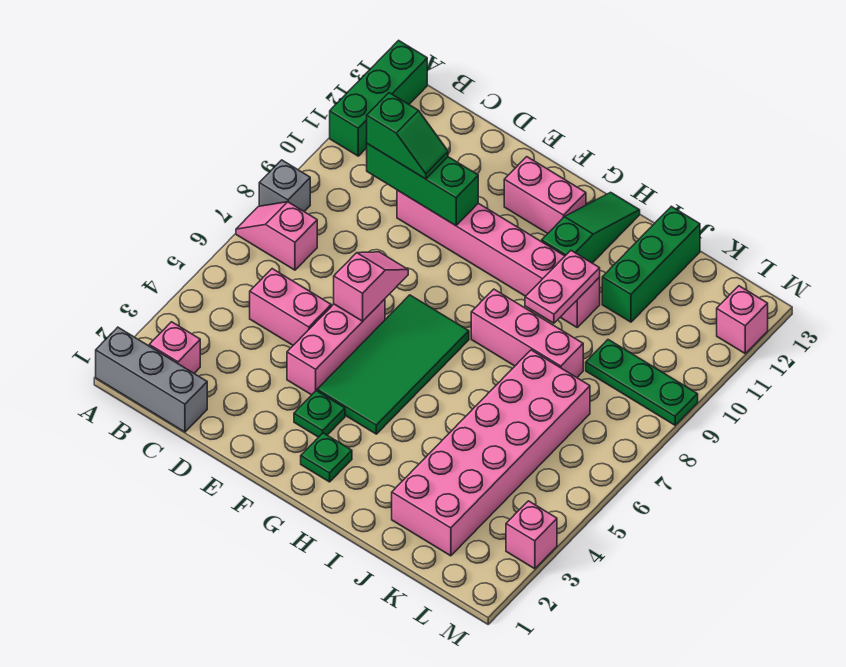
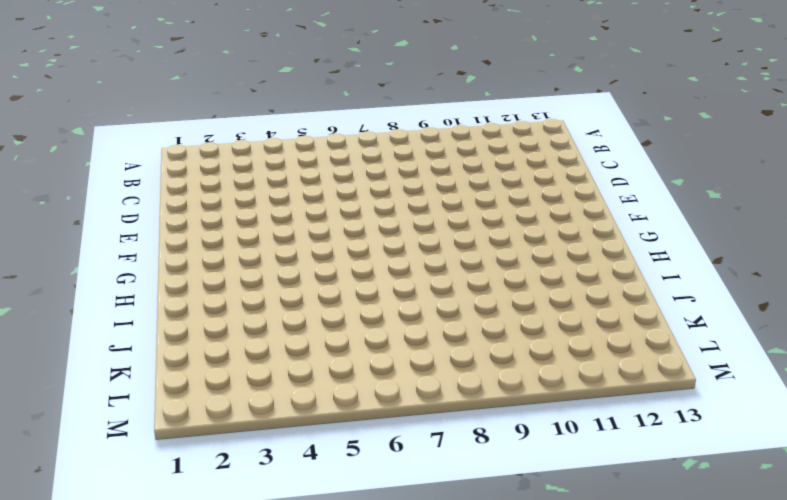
none -> grey 1x3 brick [96,327,207,432]
none -> pink 1x2 slope [236,202,317,270]
none -> grey 1x1 brick [259,160,310,211]

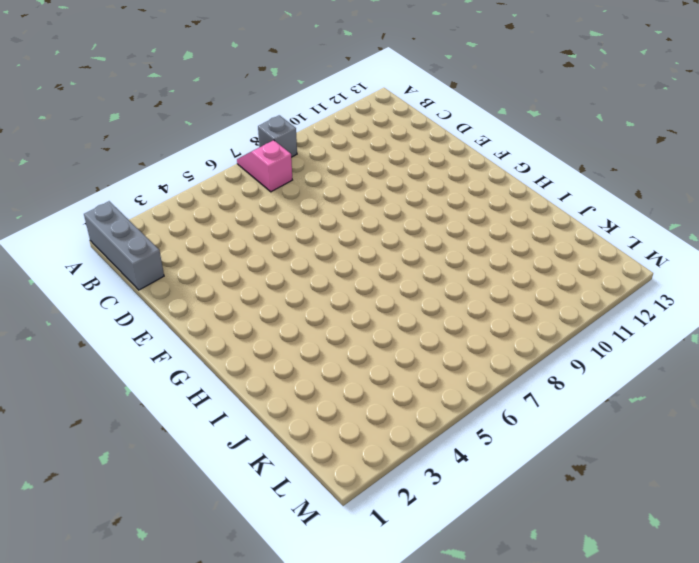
none -> green 1x3 brick [330,40,427,156]
none -> pink 1x1 brick [149,322,200,373]
none -> pink 1x2 brick [250,269,331,345]

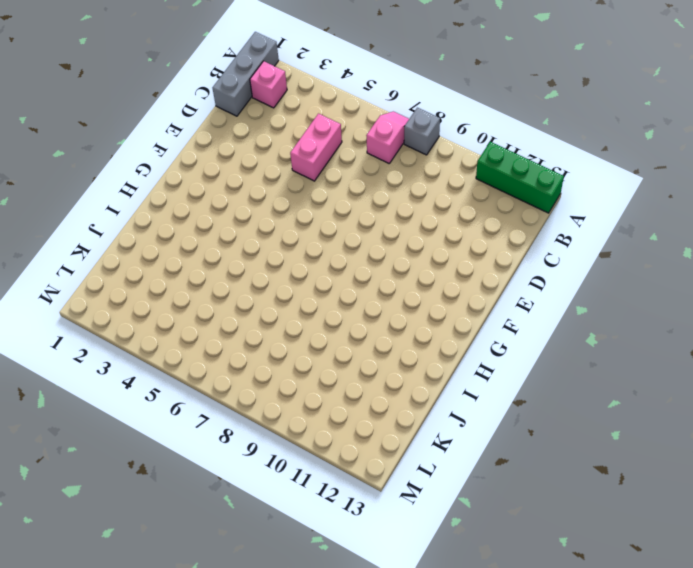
none -> pink 1x6 brick [397,190,600,327]
none -> pink 1x3 brick [287,299,385,395]
none -> green 1x1 plate [294,391,345,437]

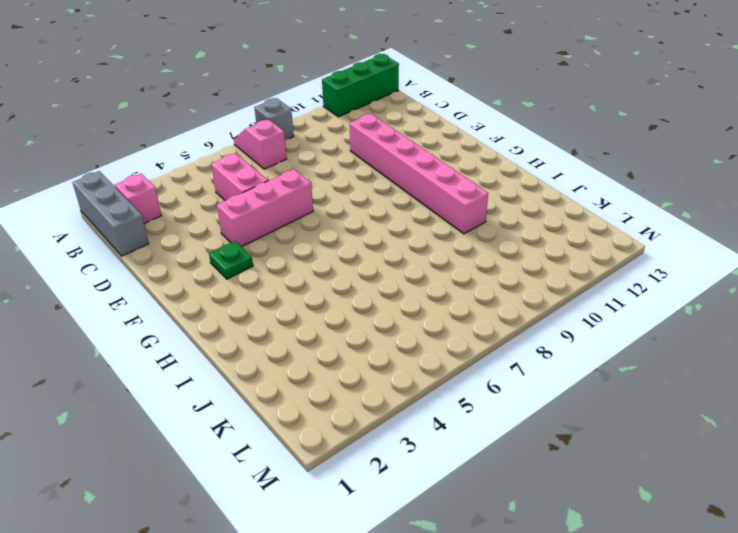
none -> green 2x4 tile [317,295,469,434]
none -> pink 1x2 brick [504,157,586,233]
none -> green 1x1 plate [301,433,352,482]

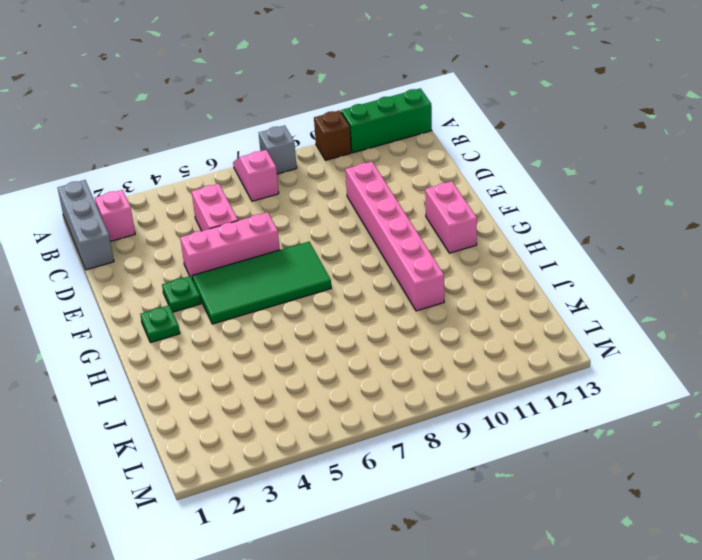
brown 1x1 brick [314,110,351,160] -> none
none -> pink 1x3 brick [471,289,583,377]
none -> green 1x3 slope [542,192,640,263]
none -> pink 2x6 brick [392,350,590,556]

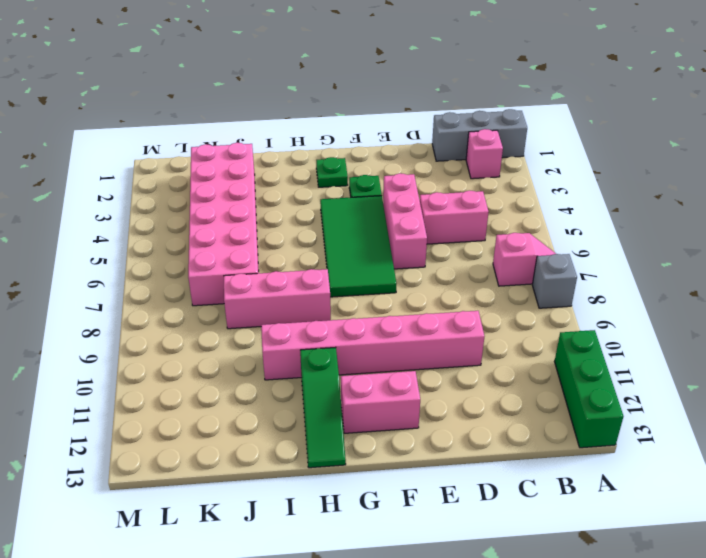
none -> green 1x3 brick [602,206,700,322]
none -> green 1x3 plate [586,340,698,425]
none -> pink 1x1 brick [506,501,557,569]

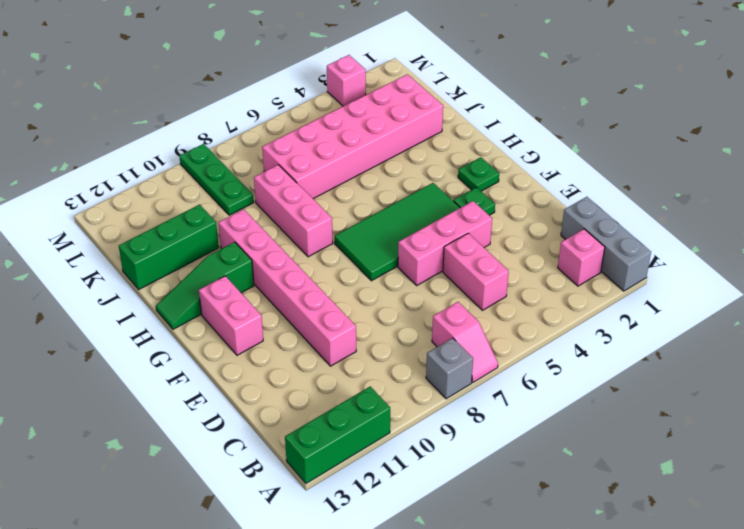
none -> pink 1x1 brick [717,286,768,353]
none -> green 1x3 brick [367,144,478,226]
none -> pink 1x2 slope [334,252,408,321]

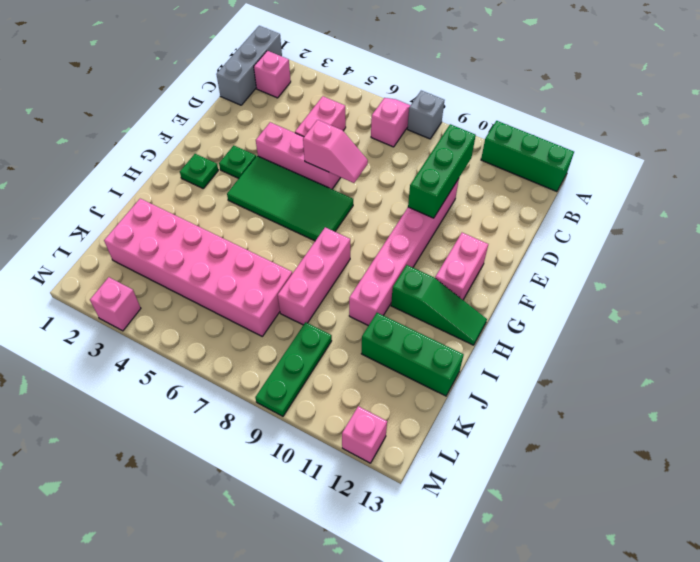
none -> pink 1x2 plate [525,251,600,323]
none -> green 1x2 slope [367,93,448,179]

